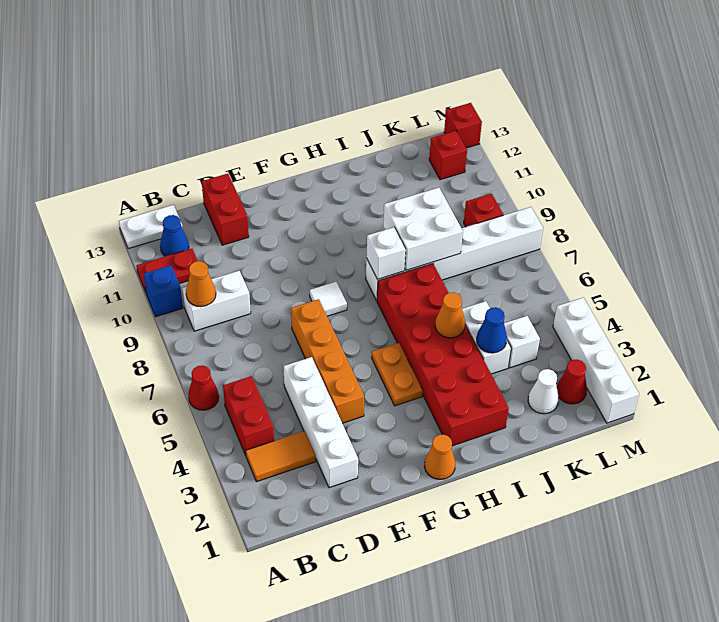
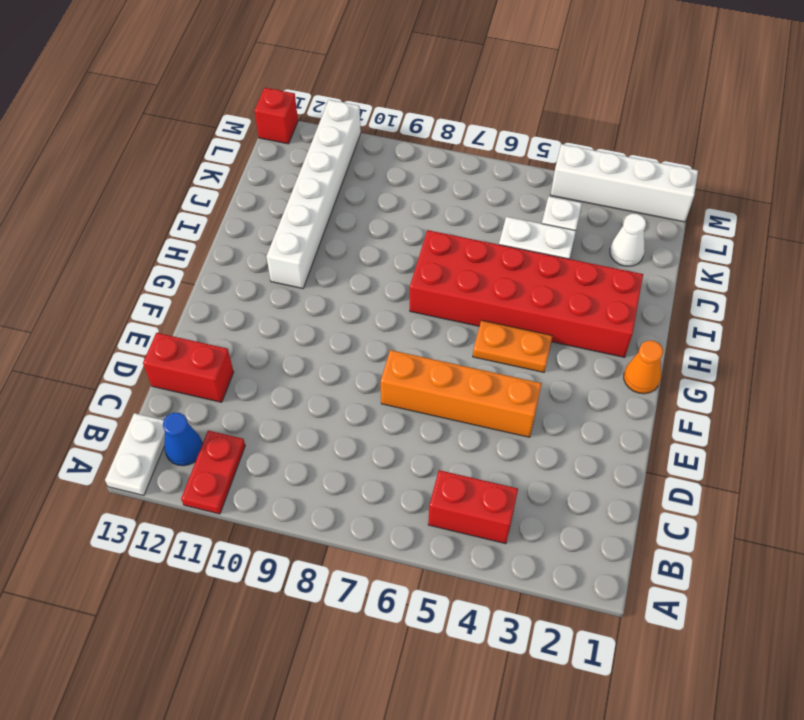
white 1x6 brick [266,100,361,289] -> white 1x6 brick moved to [366,207,543,300]
none -> red 1x1 cone [188,366,219,410]
none -> blue 1x1 brick [144,265,183,317]
none -> orange 1x2 tile [246,431,316,482]

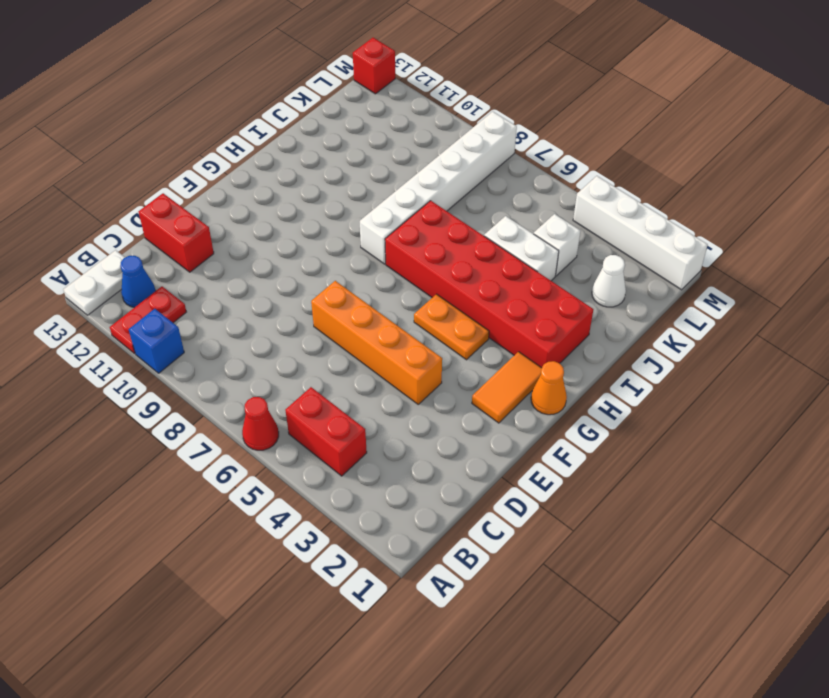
orange 1x2 tile [472,352,541,423] -> orange 1x2 tile moved to [246,431,316,482]
none -> white 1x2 brick [183,271,251,331]
none -> white 1x4 brick [283,357,358,488]
none -> white 1x1 tile [310,282,347,316]

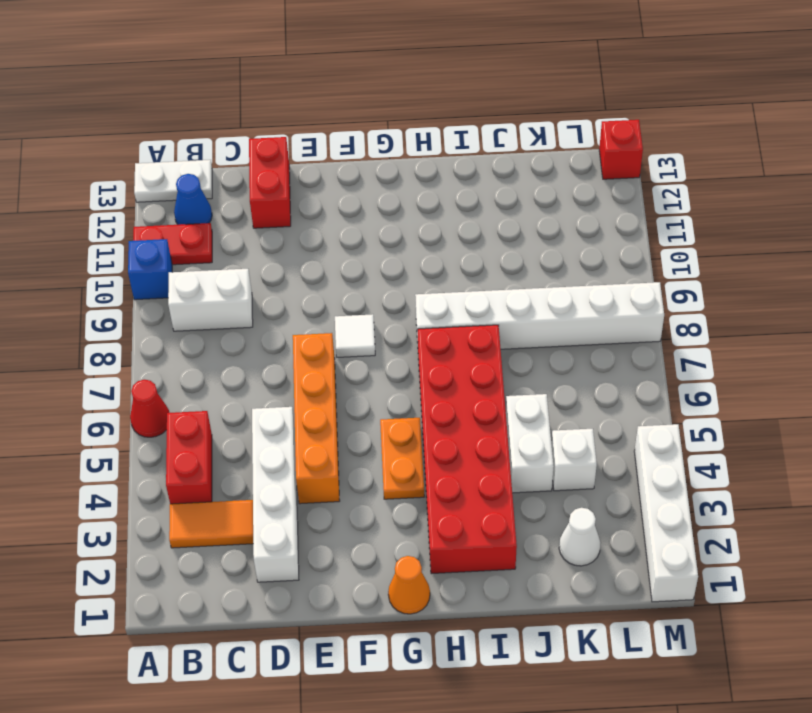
none -> red 1x1 cone [557,360,587,404]
none -> red 1x1 brick [464,194,503,227]
none -> red 1x1 brick [429,131,467,180]

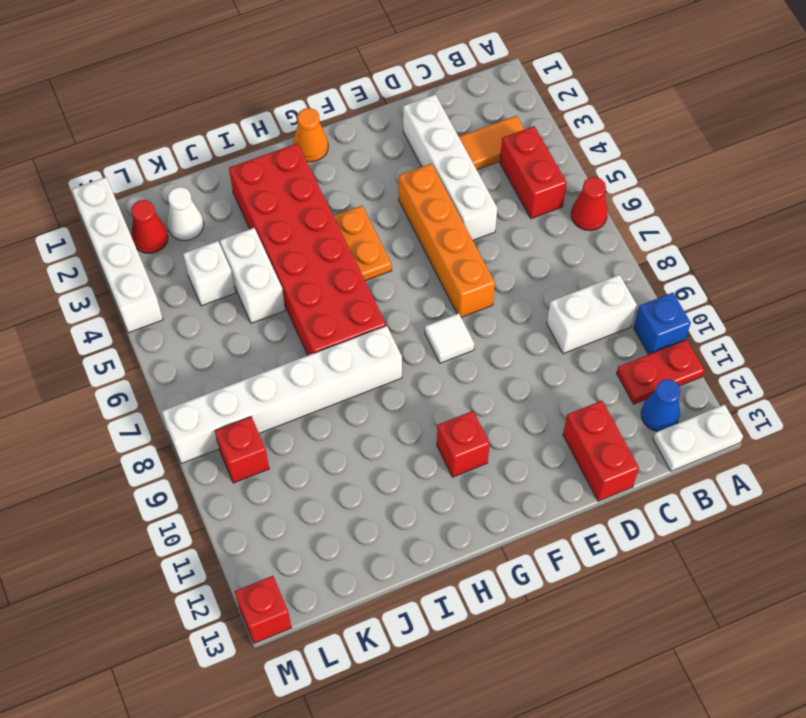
red 1x1 brick [437,411,490,477] -> red 1x1 brick moved to [429,131,467,180]
none -> orange 1x1 cone [186,261,216,307]
none -> white 1x1 brick [366,227,406,279]
none -> orange 1x1 cone [435,292,465,338]

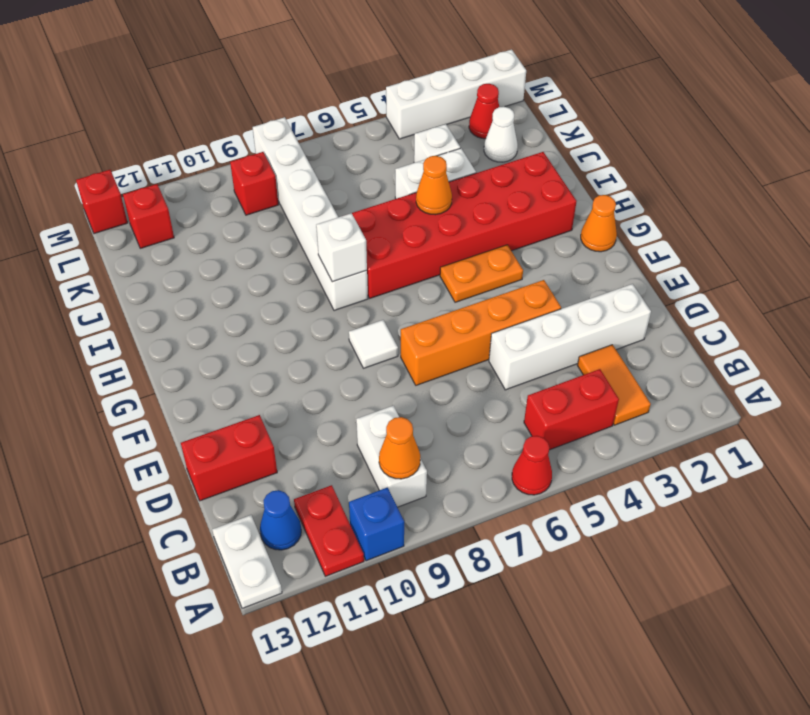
none -> white 2x2 brick [383,188,463,270]
none -> blue 1x1 cone [477,307,507,353]

